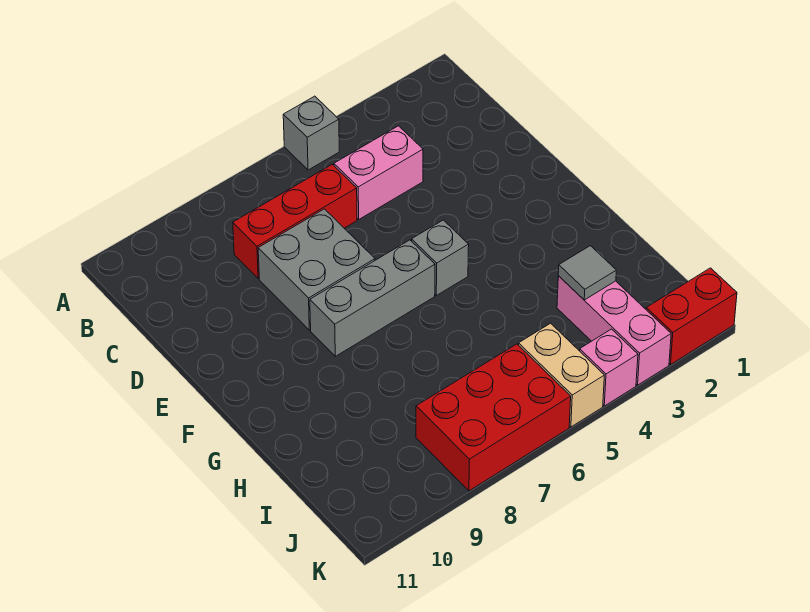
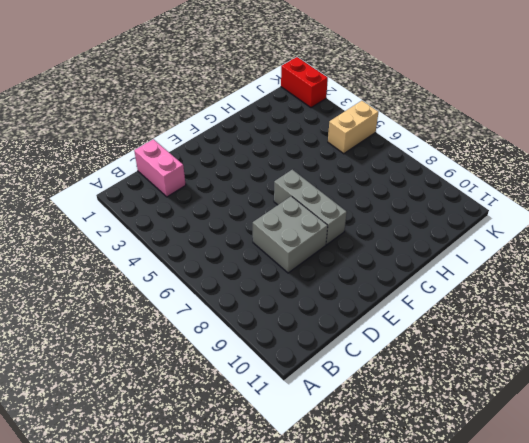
pink 1x2 brick [134,139,186,197] -> pink 1x2 brick moved to [334,126,423,219]
none -> grey 1x1 brick [283,96,339,170]
none -> red 1x3 brick [233,164,357,279]
none -> grey 1x1 brick [412,220,469,295]

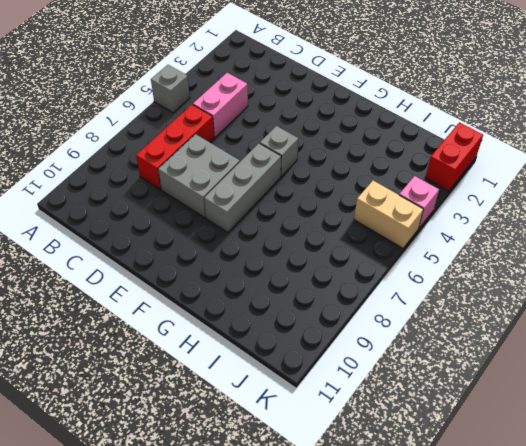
none -> pink 1x3 brick [557,276,671,385]
none -> red 2x3 brick [416,344,571,491]
none -> grey 1x1 tile [558,246,616,300]

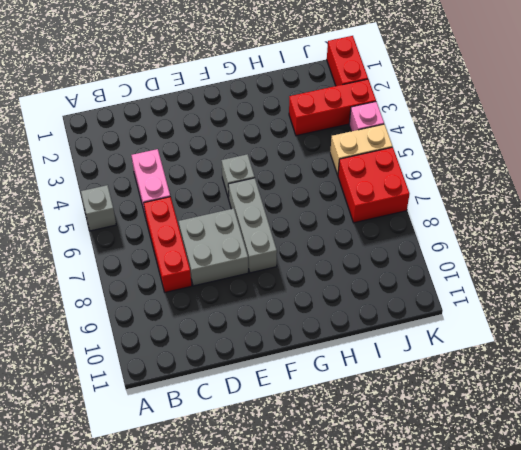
red 1x3 brick [289,79,376,136] -> pink 1x3 brick [557,276,671,385]
red 2x2 brick [338,147,409,223] -> red 2x3 brick [416,344,571,491]
none -> grey 1x1 tile [558,246,616,300]

